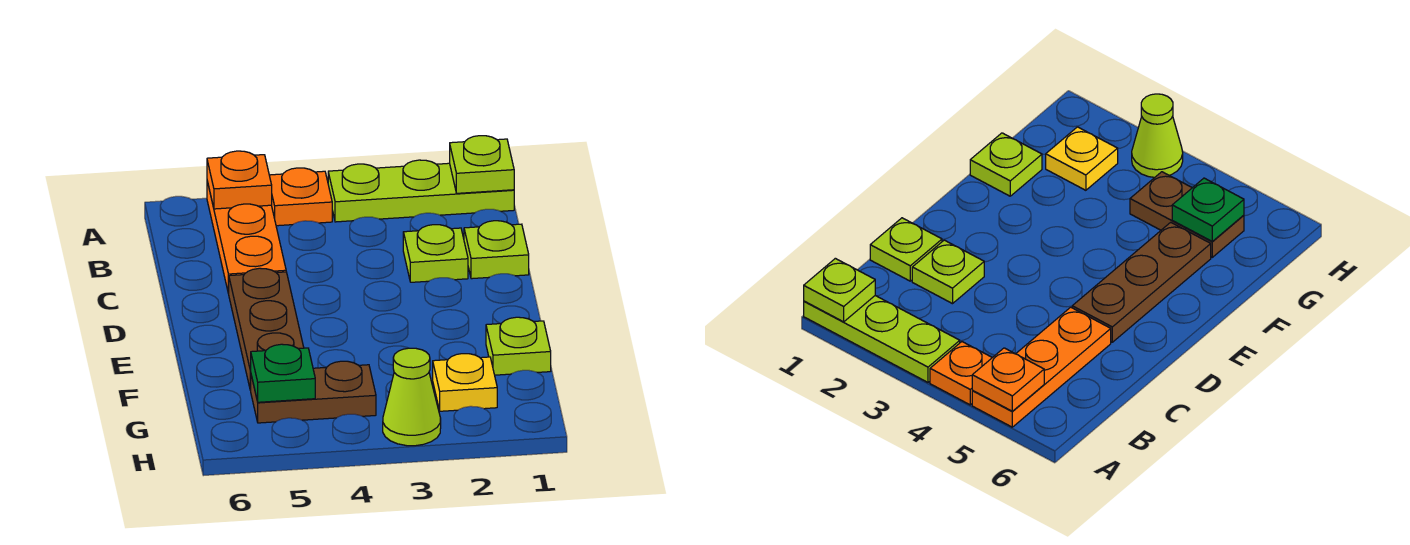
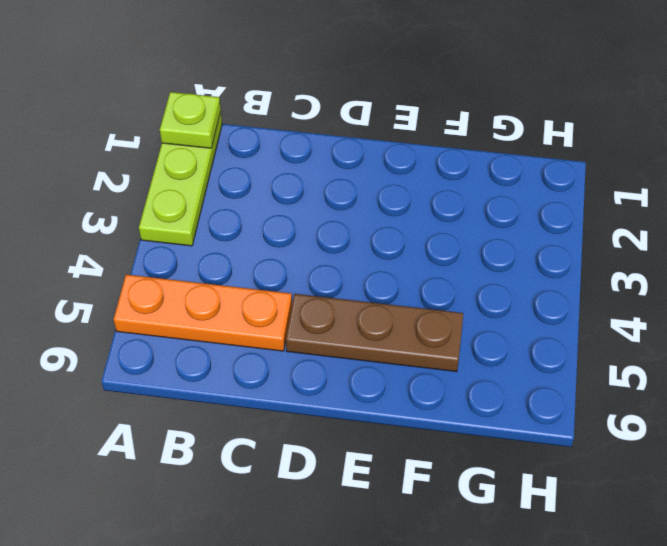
none -> orange 1x1 plate [269,168,332,226]
none -> lime 1x1 plate [464,221,529,279]
none -> lime 1x1 plate [403,225,468,282]

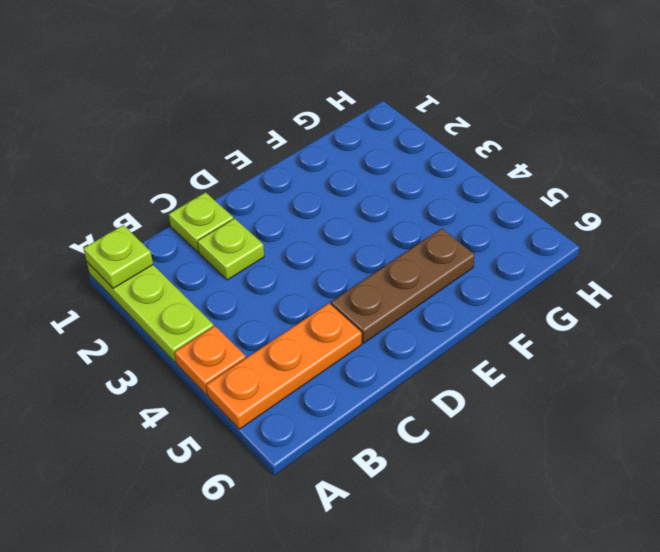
none -> lime 1x1 plate [486,317,551,375]
none -> yellow 1x1 plate [433,354,497,411]
none -> brown 1x2 plate [251,361,376,423]

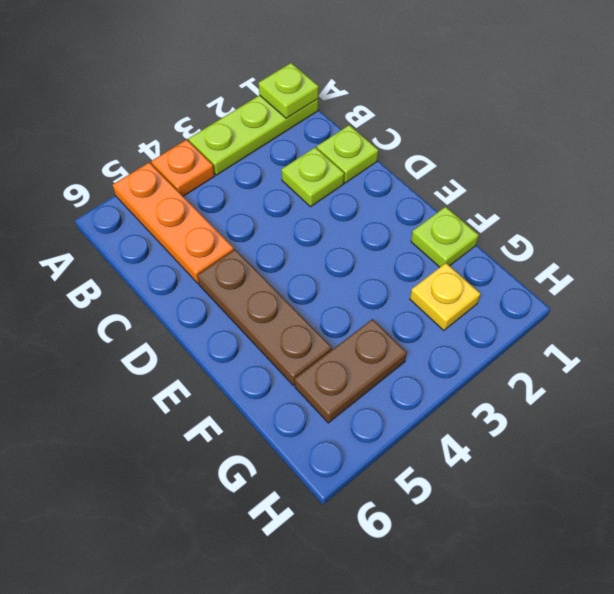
none -> lime 1x1 cone [383,348,441,446]
none -> orange 1x1 plate [207,151,272,209]
none -> green 1x1 plate [250,344,315,402]

